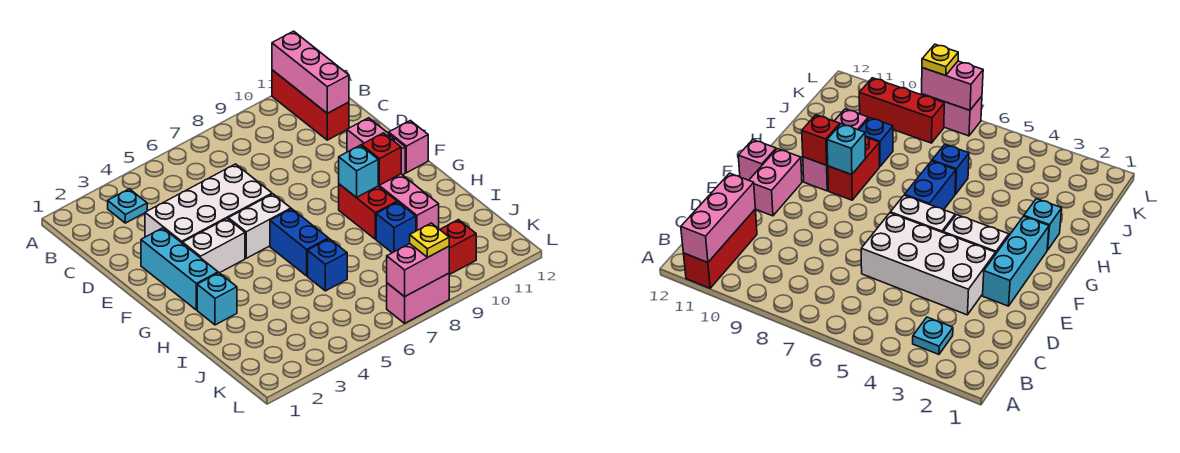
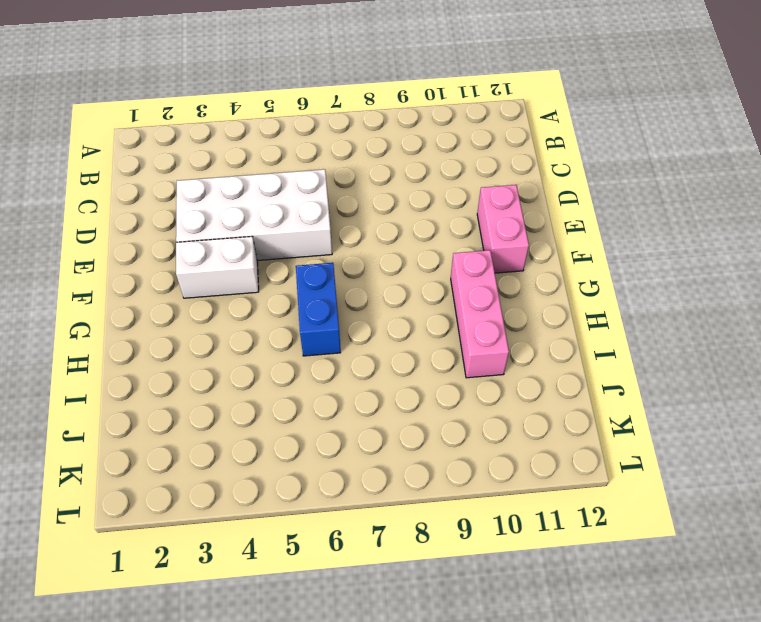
none -> red 1x3 brick [272,70,349,140]
none -> cyan 1x1 plate [108,189,147,223]
none -> cyan 1x3 brick [141,228,218,310]

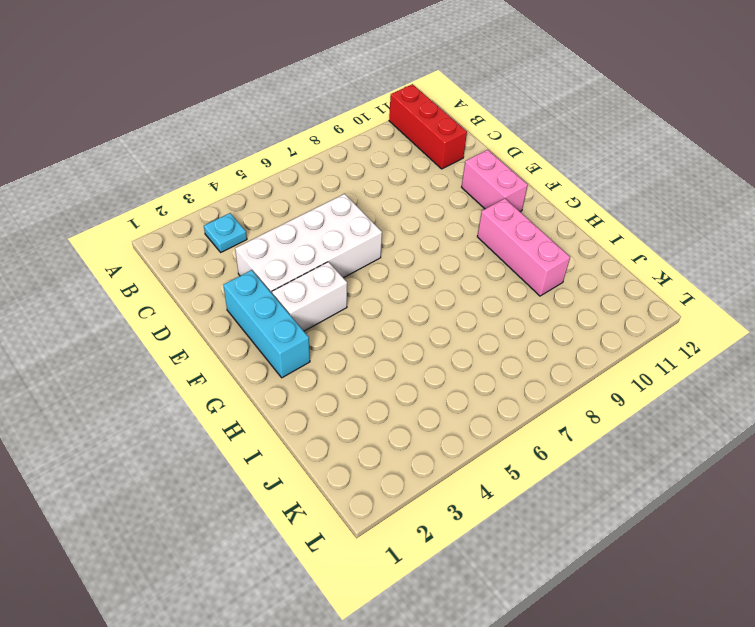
none -> white 1x2 brick [228,194,291,258]
none -> pink 1x1 brick [389,121,428,173]
none -> blue 1x2 brick [270,209,328,276]

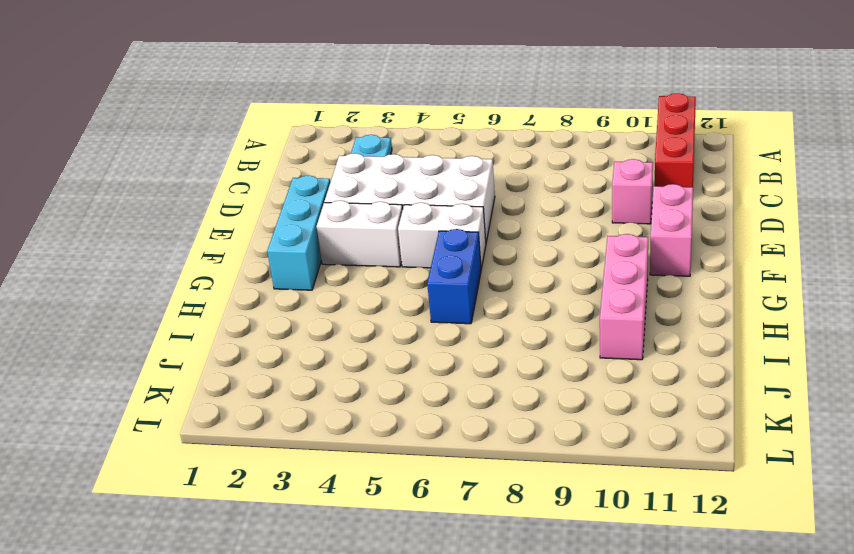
pink 1x1 brick [612,159,653,224] -> pink 1x1 brick moved to [389,121,428,173]
none -> red 1x2 brick [339,184,397,239]
none -> cyan 1x1 brick [197,273,237,325]
none -> blue 1x1 brick [308,239,347,291]

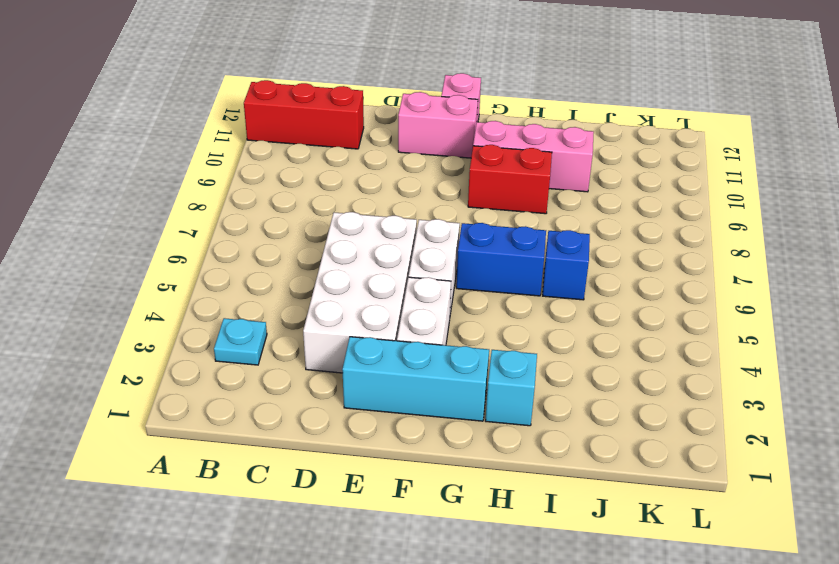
none -> blue 1x1 brick [376,202,416,253]
none -> red 1x3 brick [440,220,476,275]
none -> pink 1x2 brick [387,273,449,323]

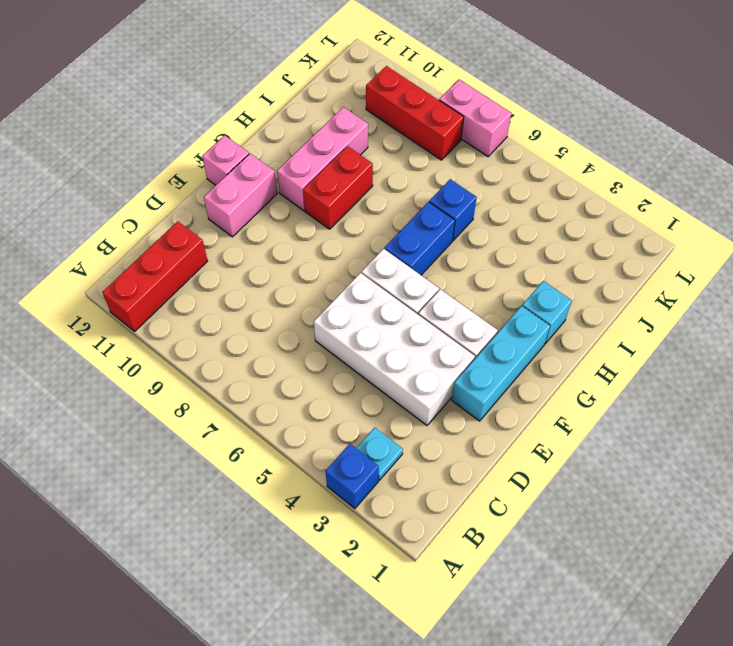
blue 1x1 brick [326,444,379,509] -> blue 1x1 brick moved to [376,202,416,253]
none -> pink 1x3 brick [272,31,349,113]
none -> cyan 1x1 brick [339,145,378,197]
none -> red 1x1 brick [362,133,401,185]

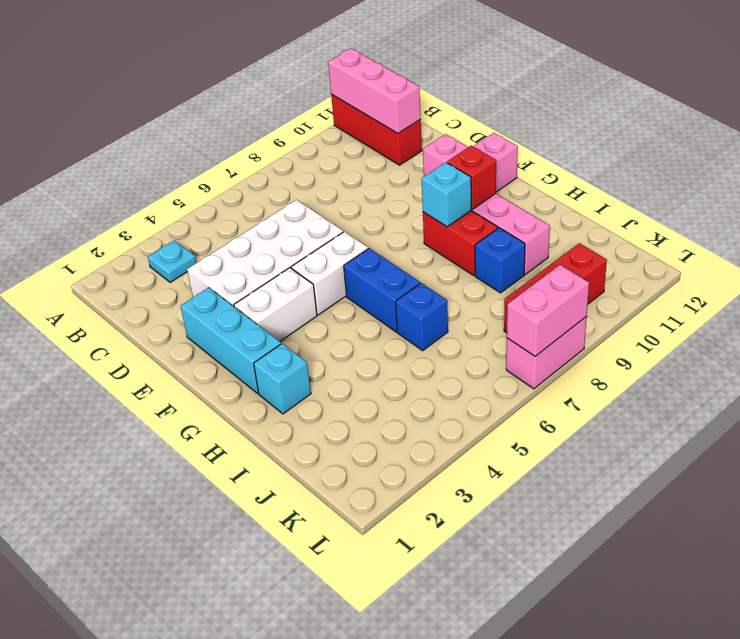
none -> yellow 1x1 plate [410,223,449,258]

